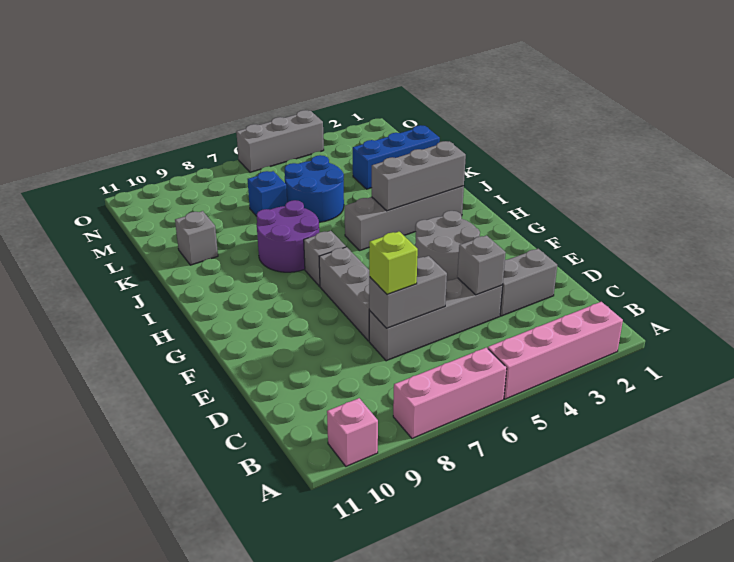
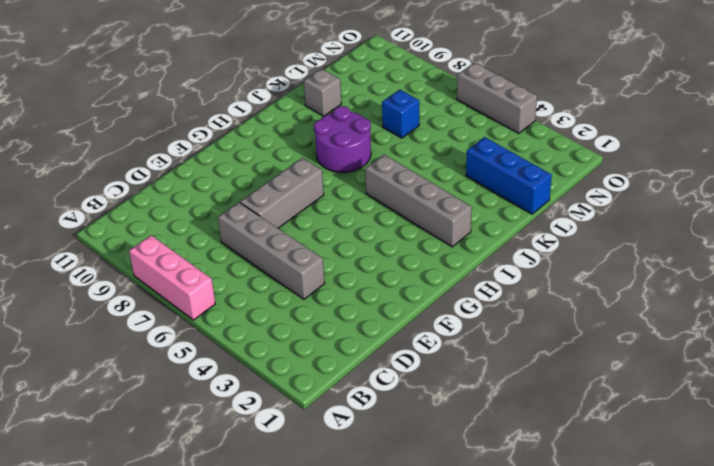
none -> pink 1x4 brick [488,302,623,399]
none -> pink 1x1 brick [327,398,378,466]
none -> grey 1x2 brick [500,249,557,316]

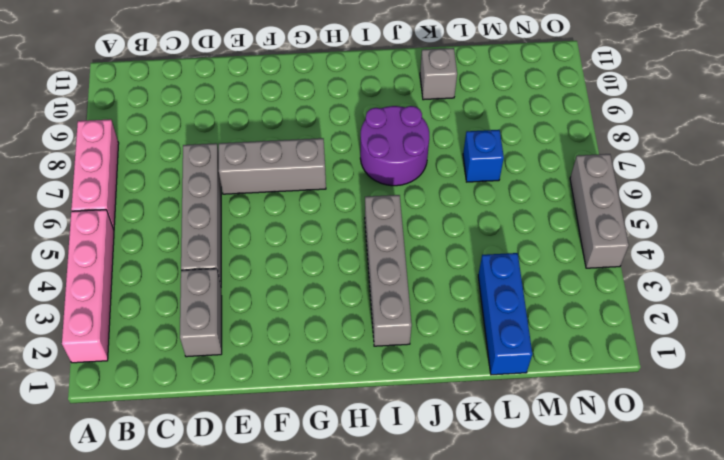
none -> pink 1x1 brick [327,398,378,466]
none -> grey 2x2 round brick [415,211,480,281]
none -> grey 1x1 brick [304,231,346,286]

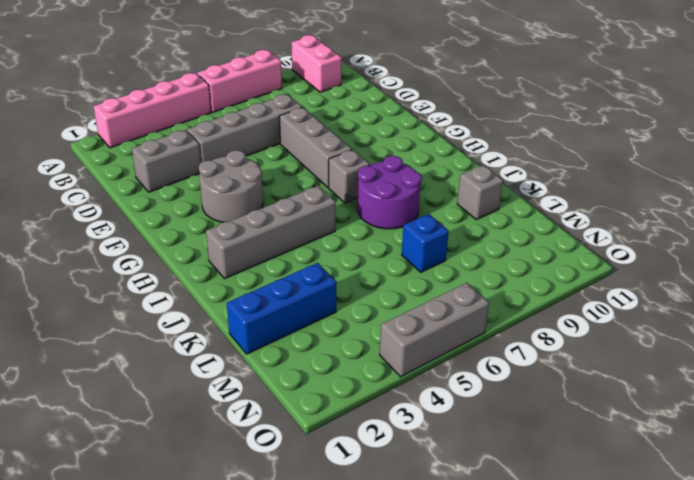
pink 1x2 brick [291,35,342,92] -> pink 1x1 brick [327,398,378,466]
none -> blue 2x2 round brick [285,155,344,222]
none -> grey 1x1 brick [457,235,506,295]
none -> grey 1x2 brick [369,256,447,328]

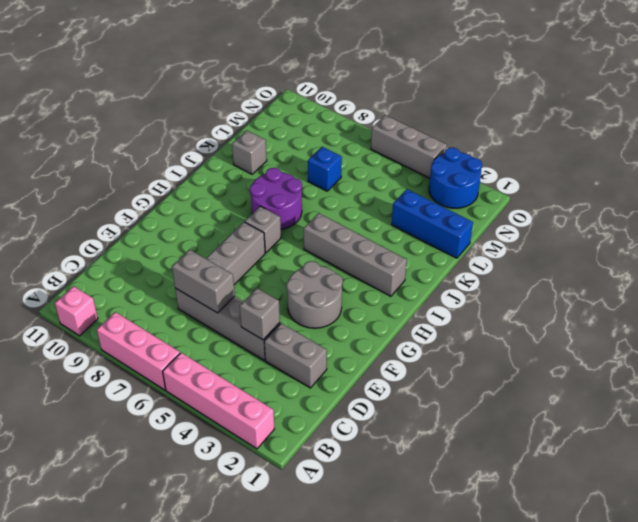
blue 2x2 round brick [429,147,482,208] -> blue 2x2 round brick moved to [285,155,344,222]
none -> grey 1x3 brick [372,141,466,211]
none -> lime 1x1 brick [369,232,418,295]

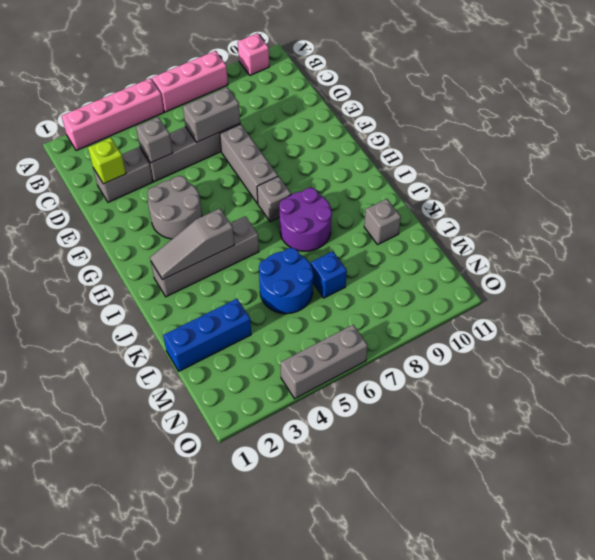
lime 1x1 brick [88,137,126,184] -> lime 1x1 brick moved to [369,232,418,295]
grey 1x3 slope [150,208,234,280] -> grey 1x3 brick [372,141,466,211]

